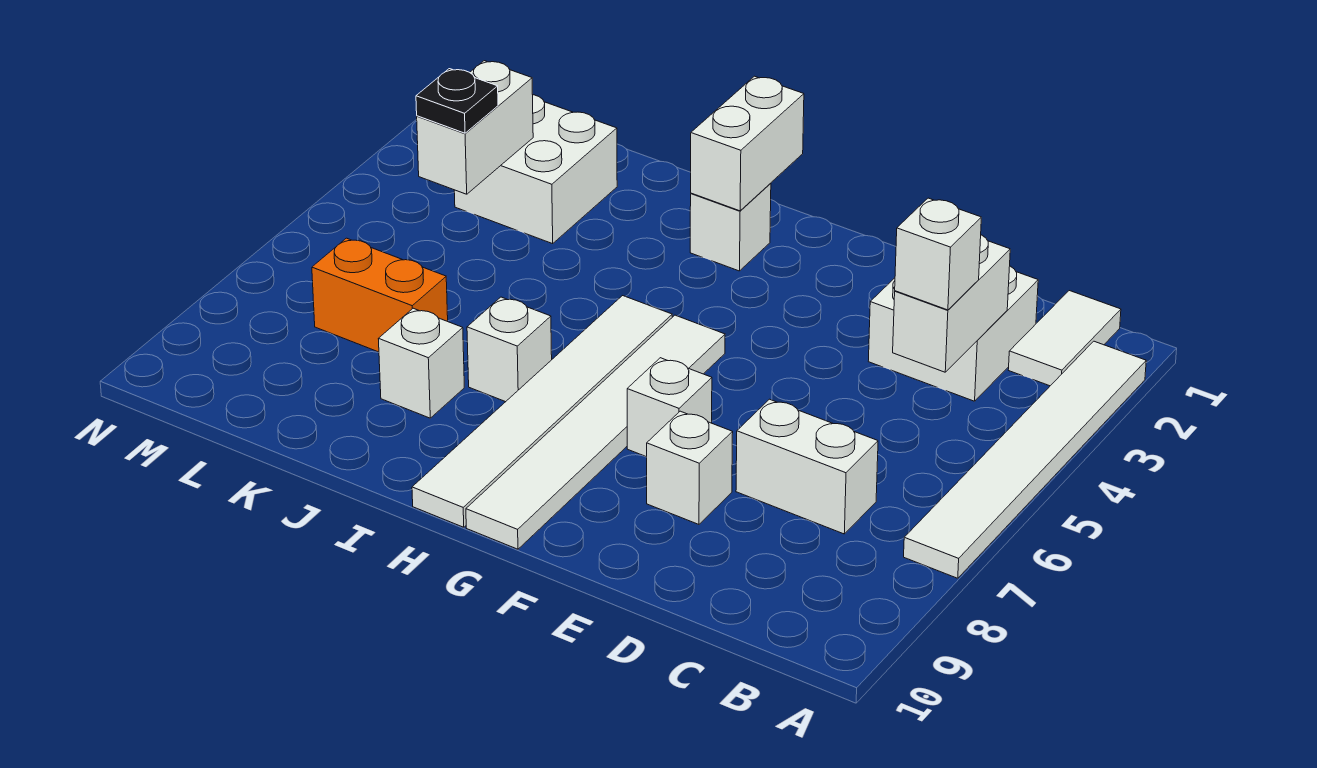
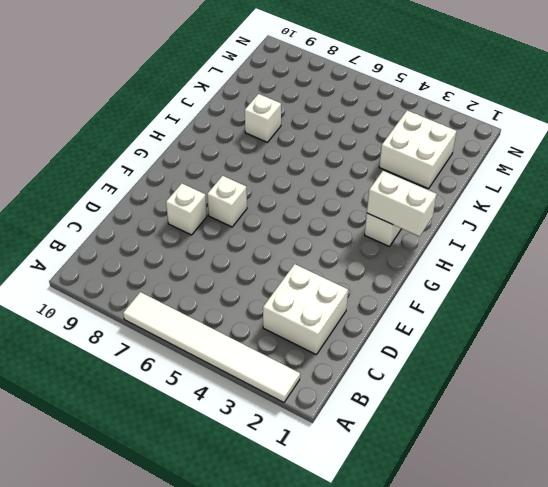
none -> white 1x2 tile [1008,291,1121,386]
none -> white 1x2 brick [736,399,878,534]
none -> white 1x6 tile [466,315,725,549]

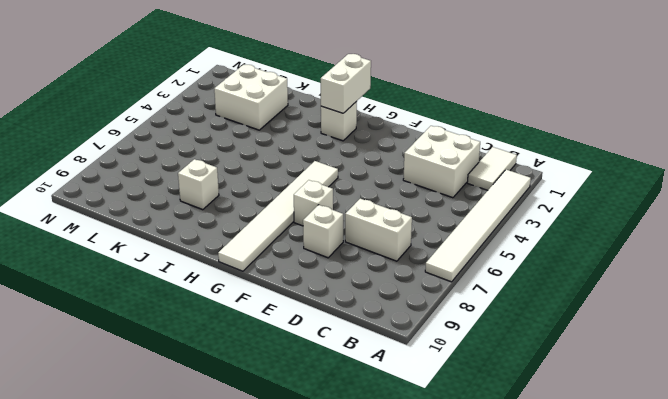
none -> white 1x6 tile [412,296,672,527]
none -> white 1x1 brick [467,297,552,402]
none -> orange 1x2 brick [312,238,448,352]

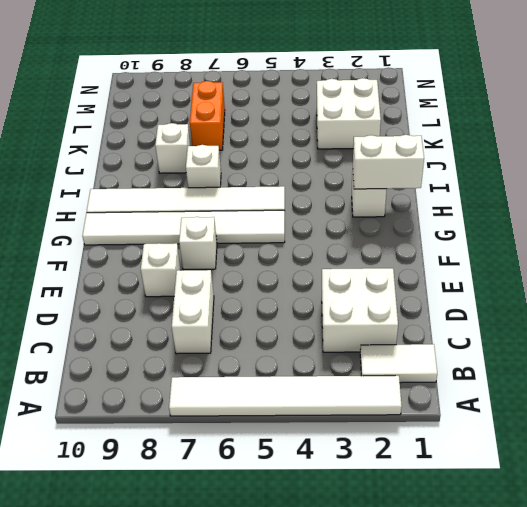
none -> white 1x2 brick [893,235,1010,372]
none -> white 1x2 brick [417,61,533,194]
none -> white 1x1 brick [895,198,981,310]

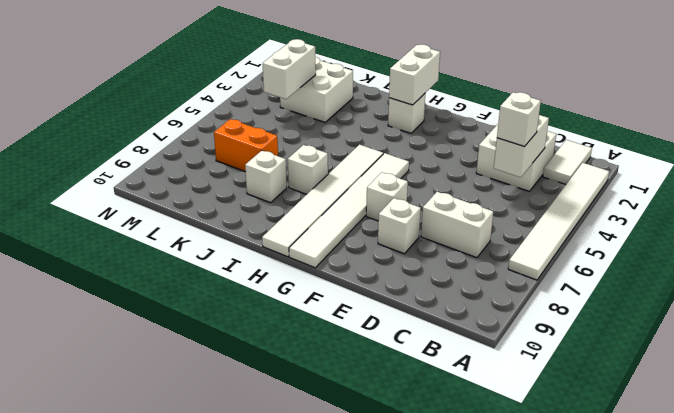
none -> black 1x1 plate [416,69,498,133]

